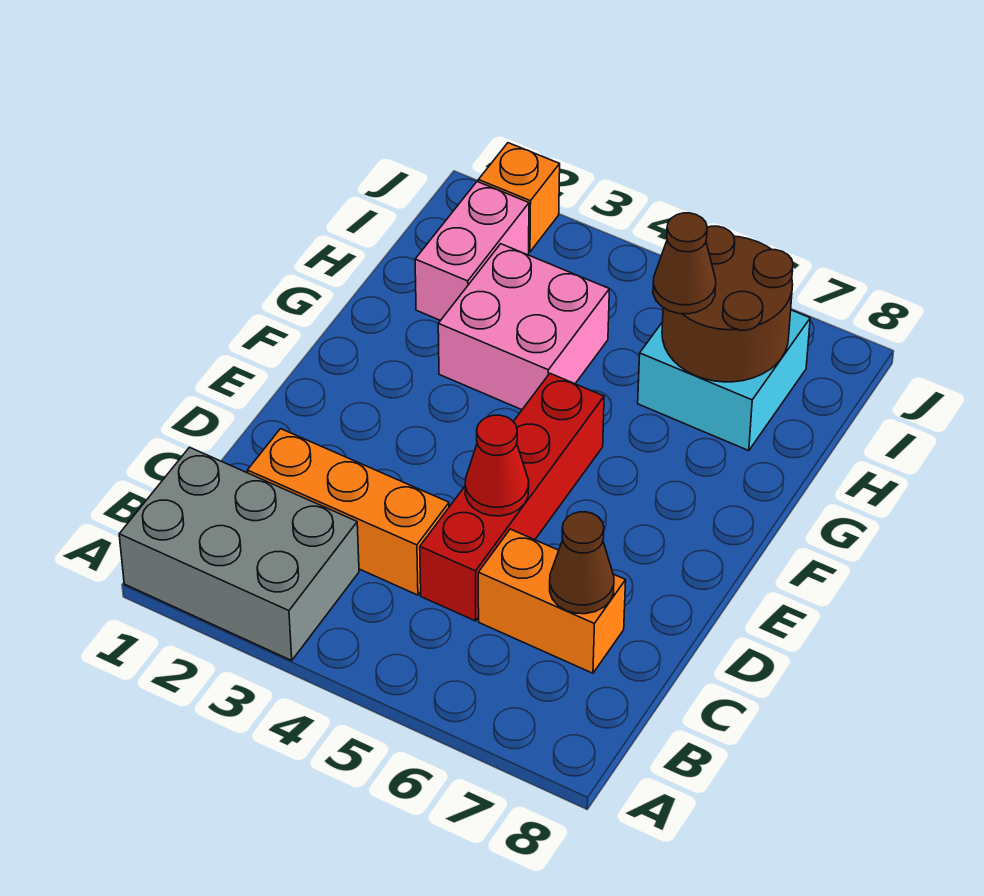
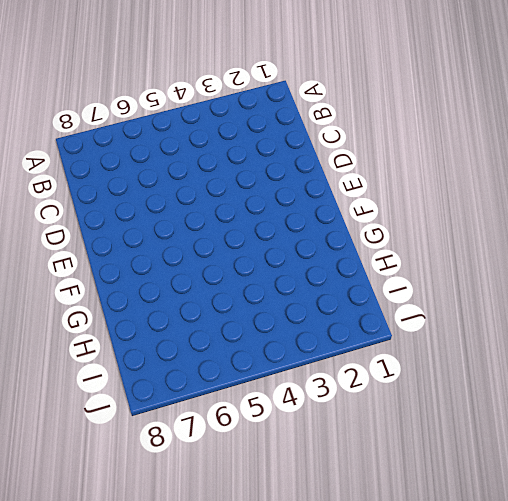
none -> grey 2x3 brick [119,447,359,660]
none -> orange 1x3 brick [247,429,449,595]
none -> red 1x4 brick [420,373,604,621]

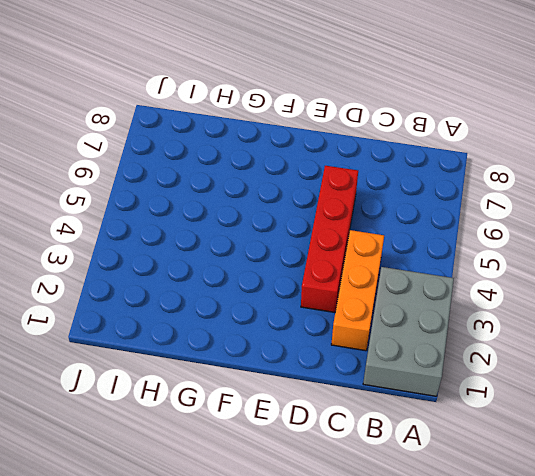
red 1x4 brick [301,166,358,312] -> red 1x4 brick turned to [420,373,604,621]
none -> orange 1x2 brick [478,529,626,673]
none -> pink 2x2 brick [438,244,609,410]
none -> pink 1x2 brick [415,182,529,321]

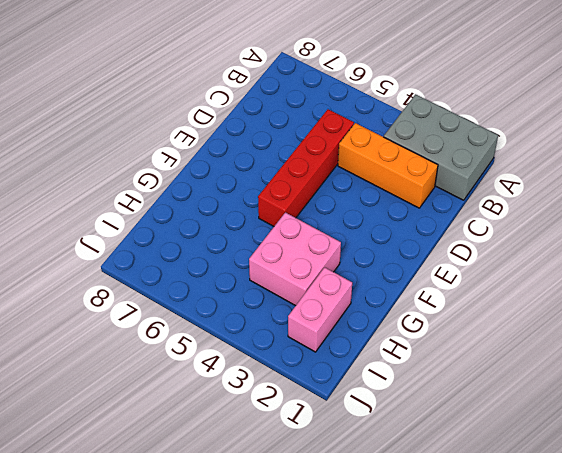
none -> orange 1x2 brick [478,529,626,673]
none -> cyan 2x2 brick [638,310,810,451]
none -> orange 1x1 brick [478,143,560,252]

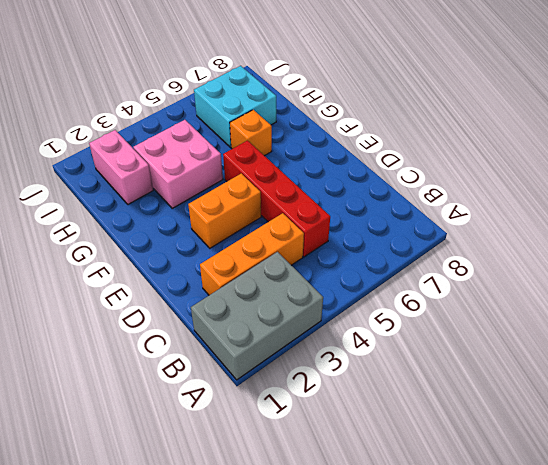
orange 1x2 brick [188,173,261,248] -> orange 1x2 brick moved to [478,529,626,673]
orange 1x1 brick [230,110,272,156] -> orange 1x1 brick moved to [478,143,560,252]
none -> brown 1x1 cone [550,512,614,614]
none -> red 1x1 cone [465,415,529,516]
none -> brown 2x2 round brick [662,226,793,382]

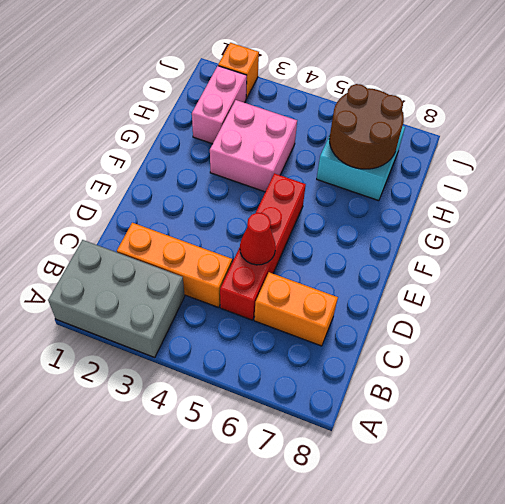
none -> brown 1x1 cone [550,512,614,614]
none -> brown 1x1 cone [653,213,716,314]

